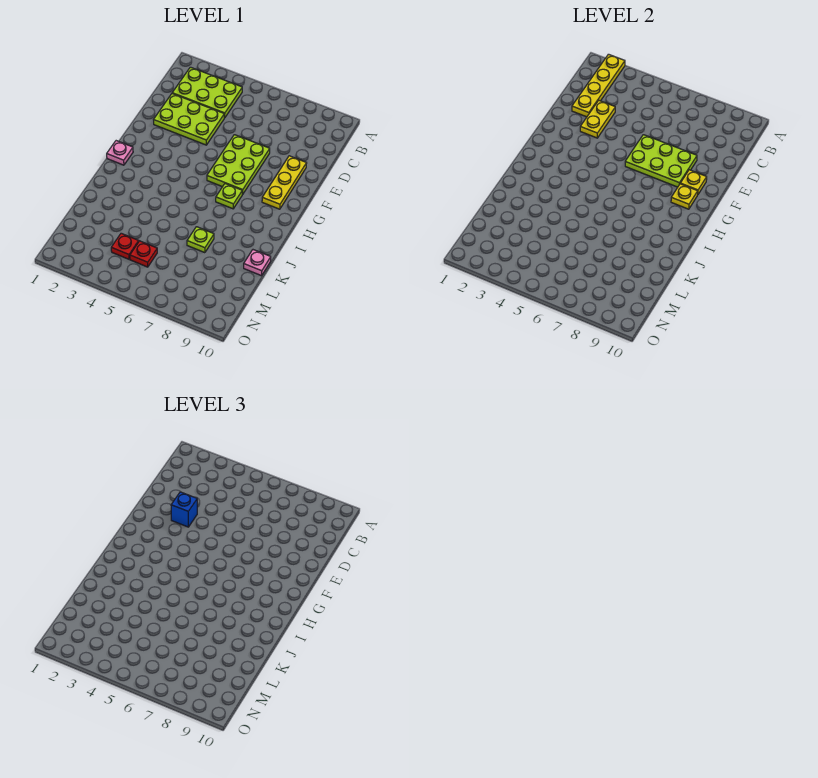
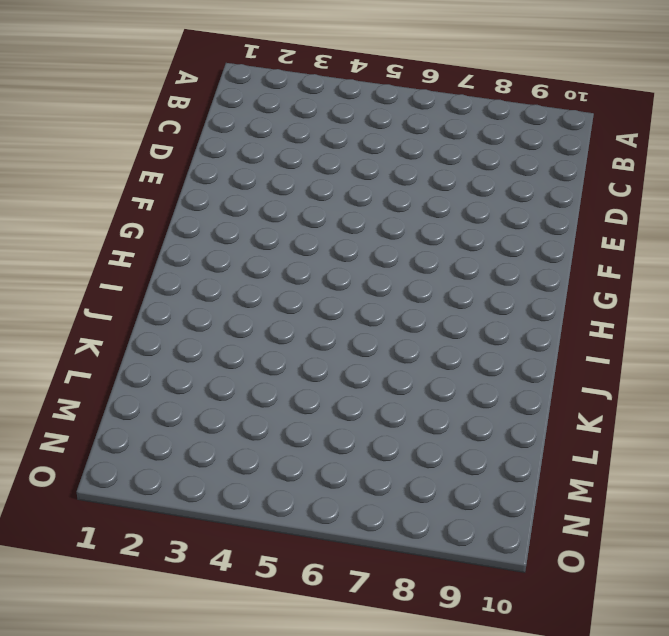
none -> lime 2x3 plate [172,67,242,118]
none -> lime 2x3 plate [154,94,224,145]
none -> lime 2x3 plate [207,135,270,194]

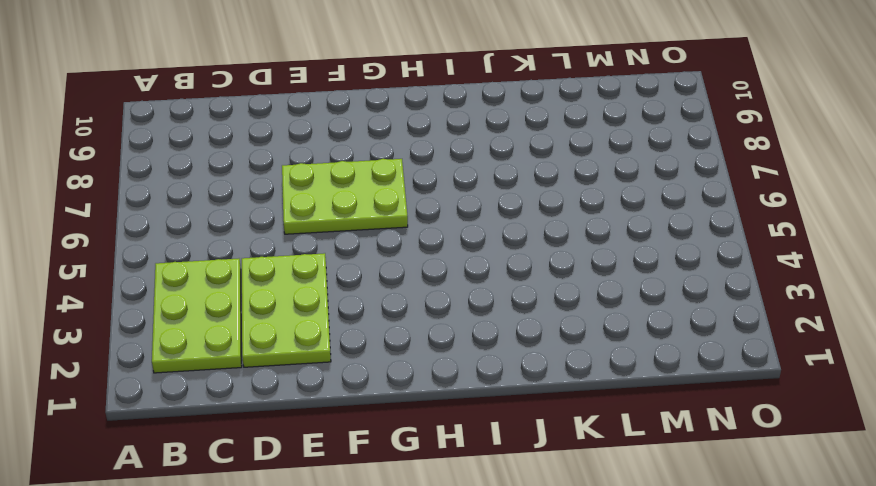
none -> yellow 1x3 plate [262,156,307,209]
none -> pink 1x1 plate [107,141,133,165]
none -> lime 1x1 plate [216,184,243,209]

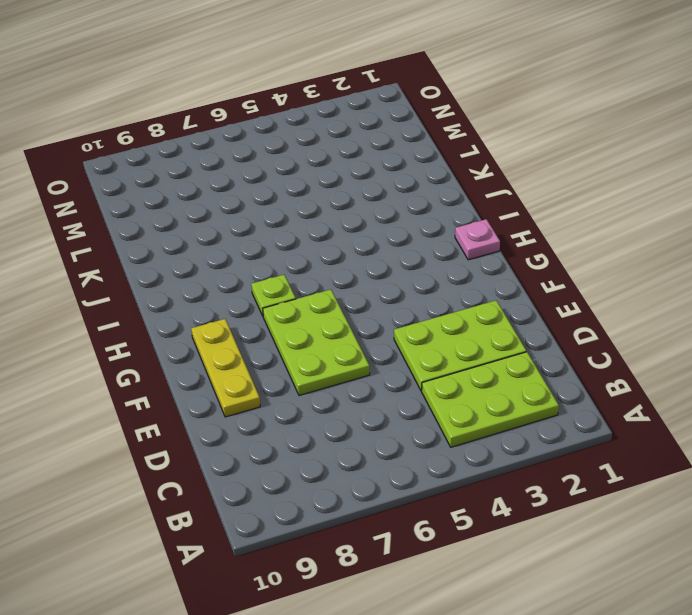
none -> lime 1x1 plate [187,227,214,253]
none -> pink 1x1 plate [244,250,271,276]
none -> red 1x1 plate [111,233,139,259]

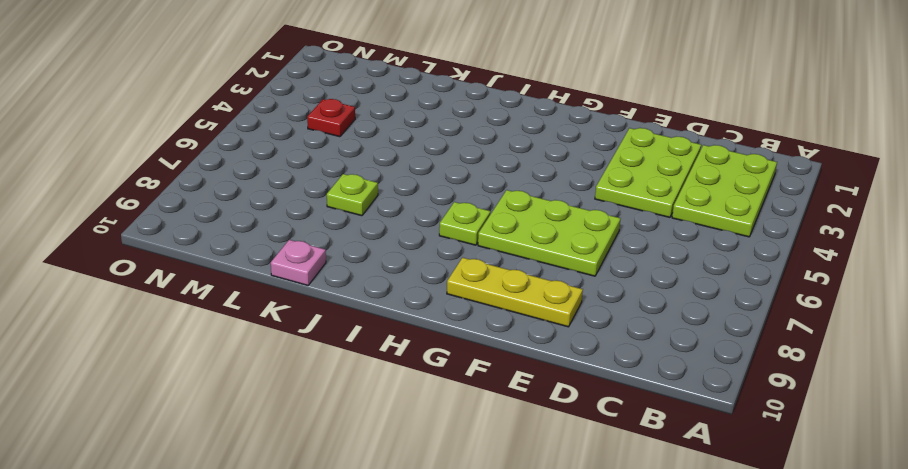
none -> pink 1x1 plate [107,141,133,165]
none -> red 1x1 plate [130,241,157,267]
none -> yellow 1x4 plate [572,54,625,117]

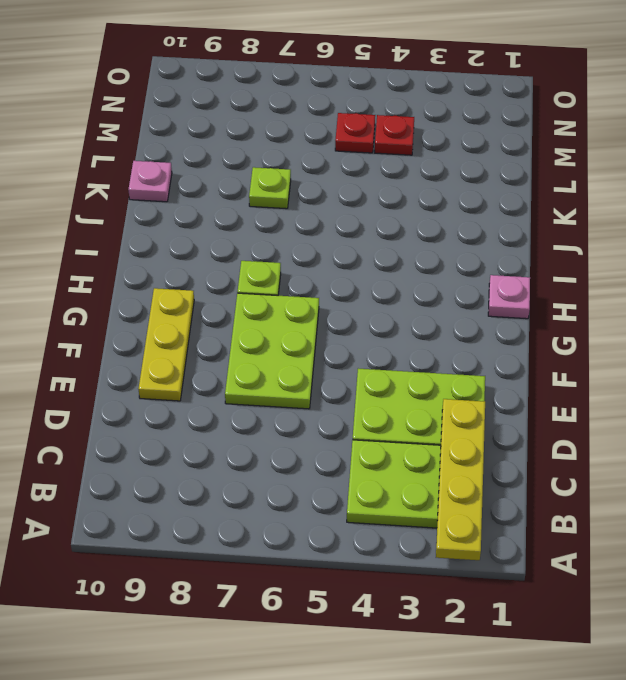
none -> yellow 1x2 plate [580,100,615,138]
none -> lime 2x3 plate [625,135,697,187]
none -> yellow 1x1 plate [680,170,707,194]

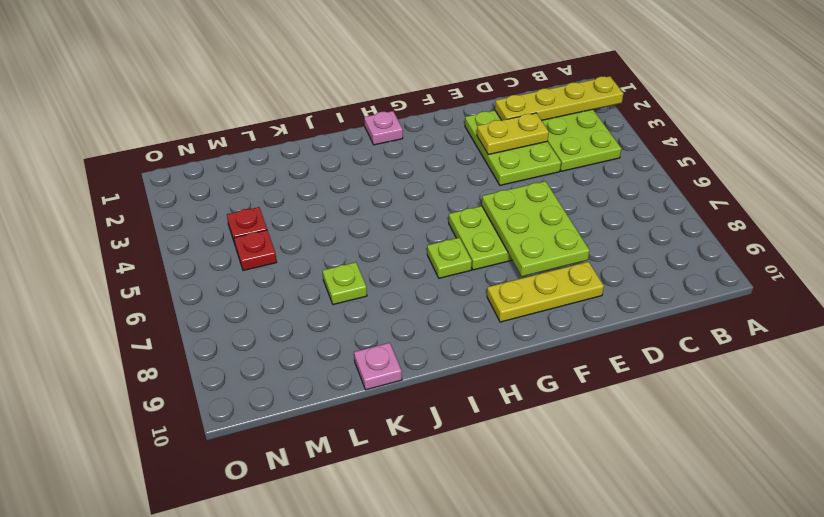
none -> yellow 1x1 plate [680,170,707,194]
none -> yellow 1x1 plate [671,184,698,209]
none -> blue 1x1 brick [171,492,197,527]

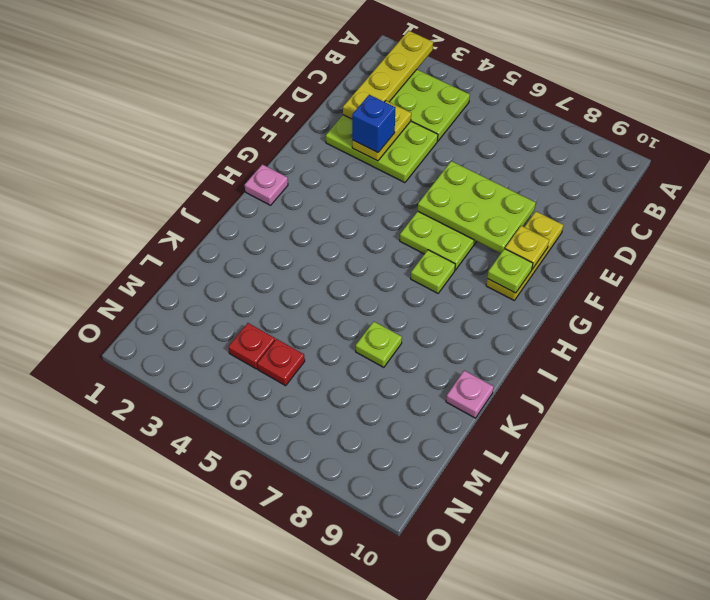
lime 1x1 plate [487,249,533,293] -> yellow 1x1 plate [671,184,698,209]

